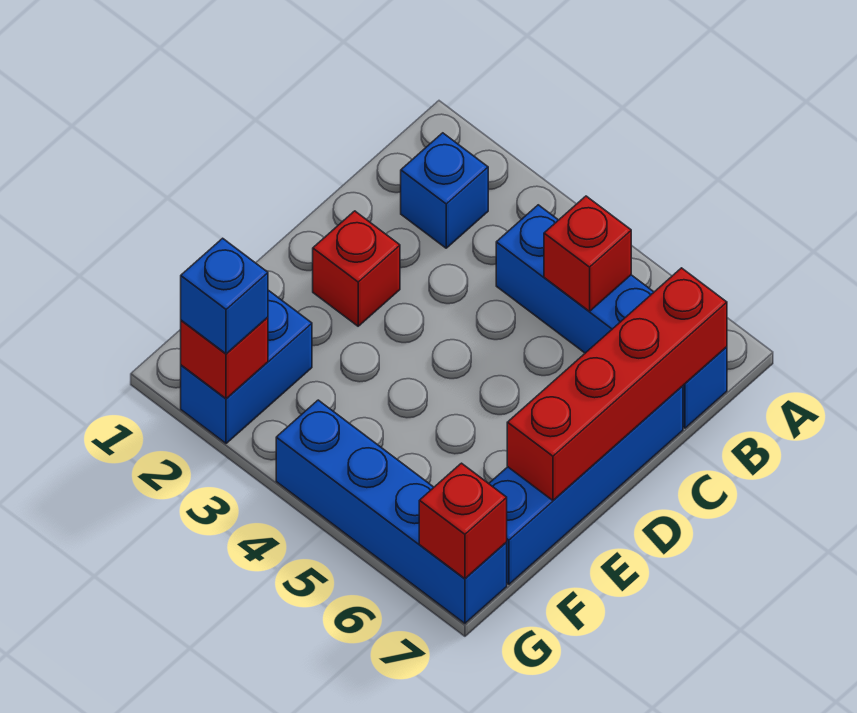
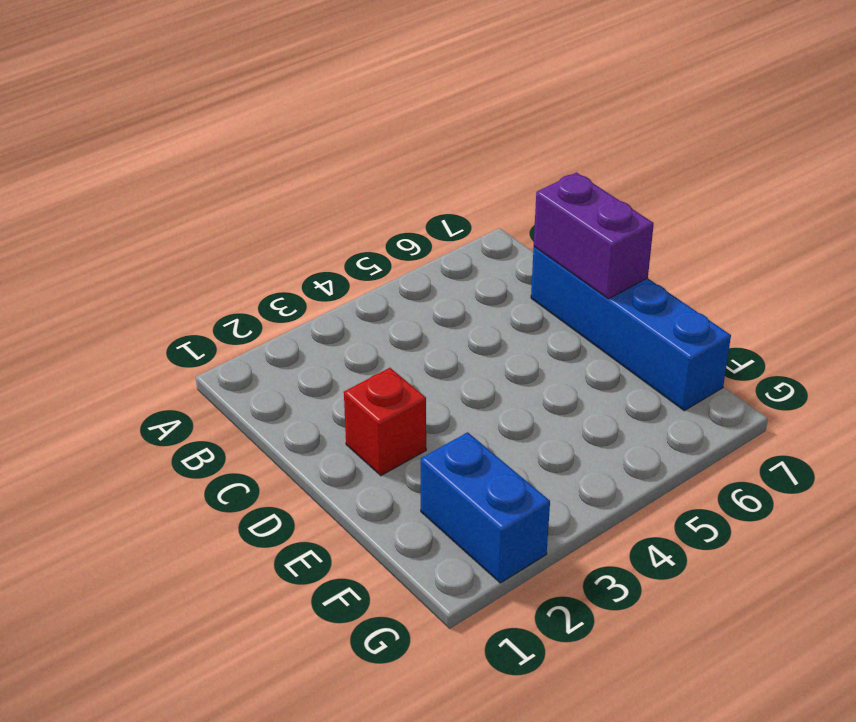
purple 1x2 brick [534,173,654,299] -> red 1x4 brick [507,268,727,500]
none -> blue 1x1 brick [401,133,488,248]
none -> blue 1x4 brick [496,205,727,428]

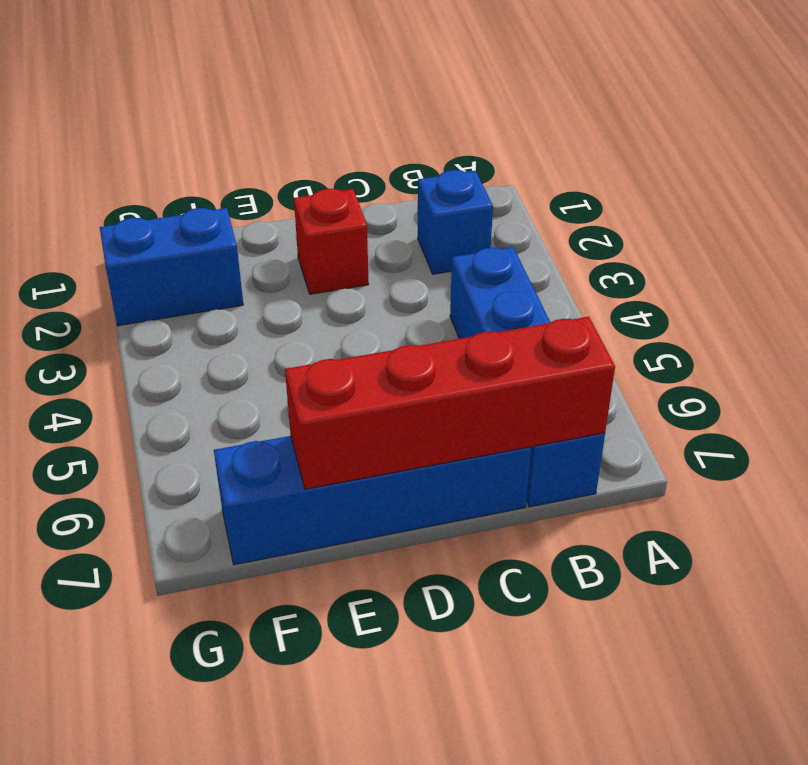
none -> blue 1x4 brick [276,400,507,623]
none -> red 1x1 brick [544,196,631,311]

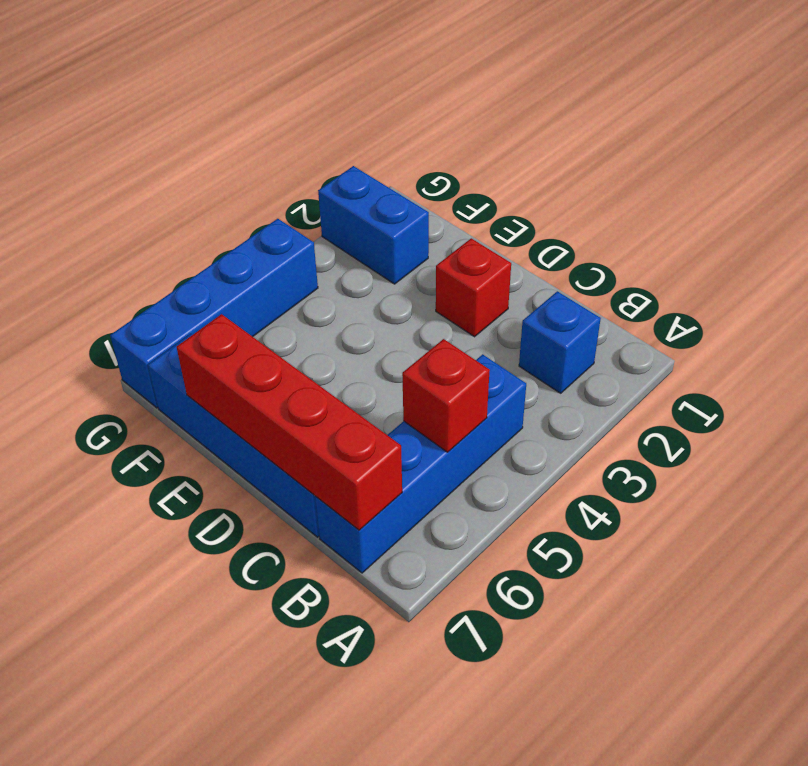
none -> red 1x1 brick [181,317,268,399]
none -> red 1x1 brick [419,463,507,579]

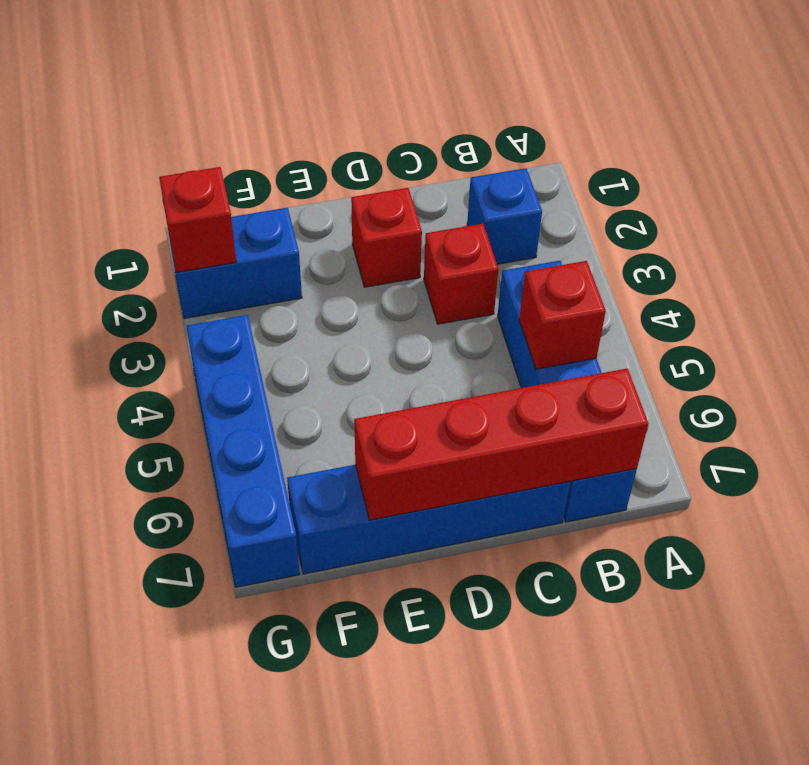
red 1x1 brick [424,224,498,324] -> red 1x1 brick moved to [419,463,507,579]
none -> blue 1x1 brick [181,238,268,354]

